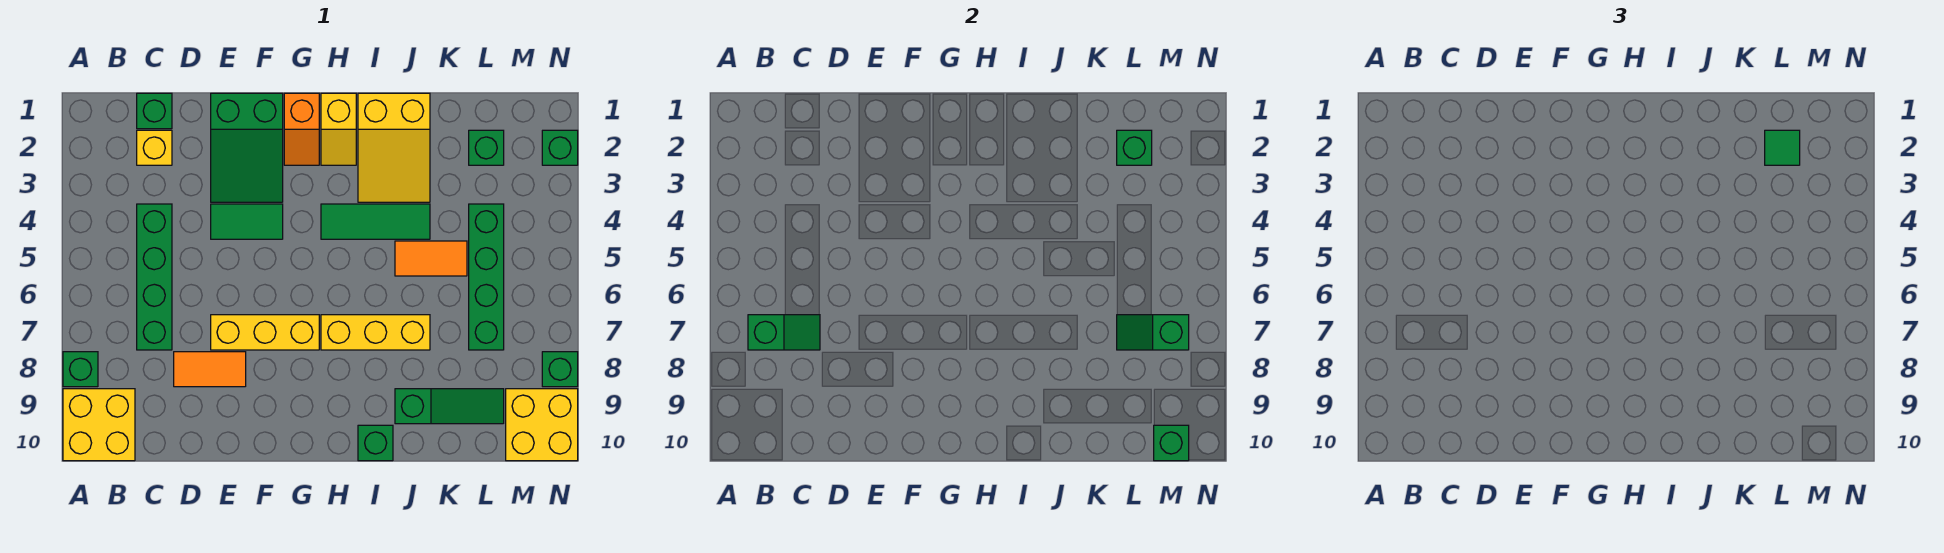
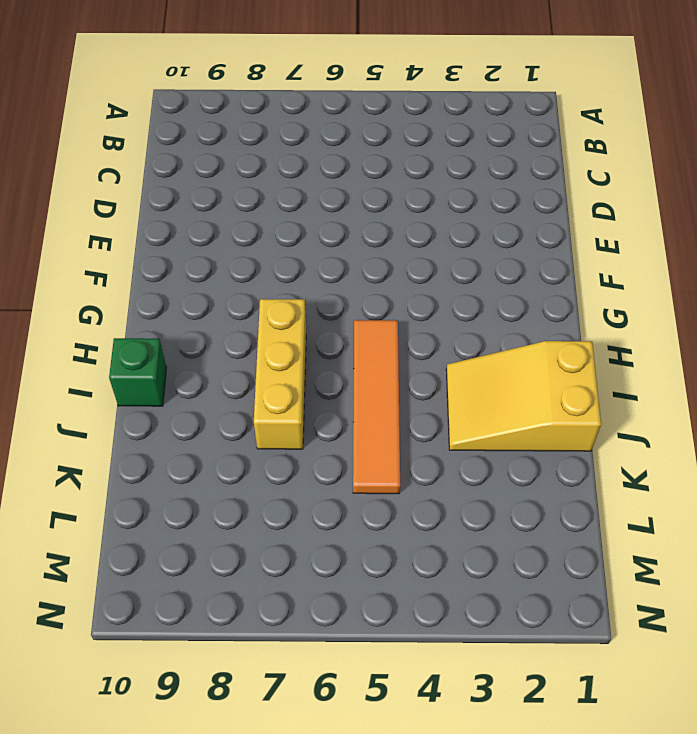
orange 1x4 tile [353,320,400,494] -> orange 1x2 tile [395,241,467,276]
none -> green 1x1 brick [63,352,98,387]
none -> yellow 2x2 brick [63,389,135,461]
none -> green 1x1 brick [137,93,172,129]

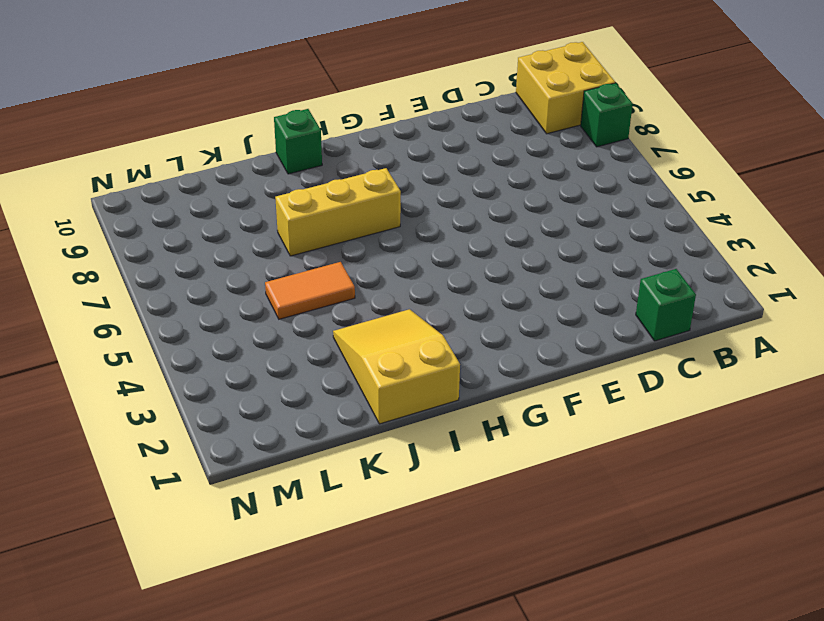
none -> yellow 1x1 brick [137,130,172,165]
none -> green 1x4 brick [137,204,172,350]
none -> orange 1x2 tile [174,352,246,387]

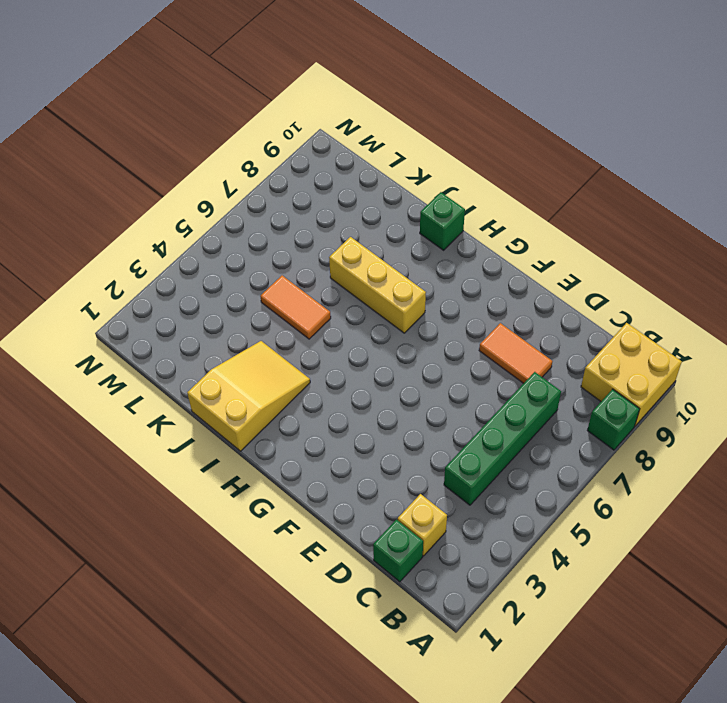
none -> green 2x3 slope [211,93,283,202]
none -> green 1x2 tile [211,204,283,239]
none -> yellow 1x3 brick [211,315,319,350]

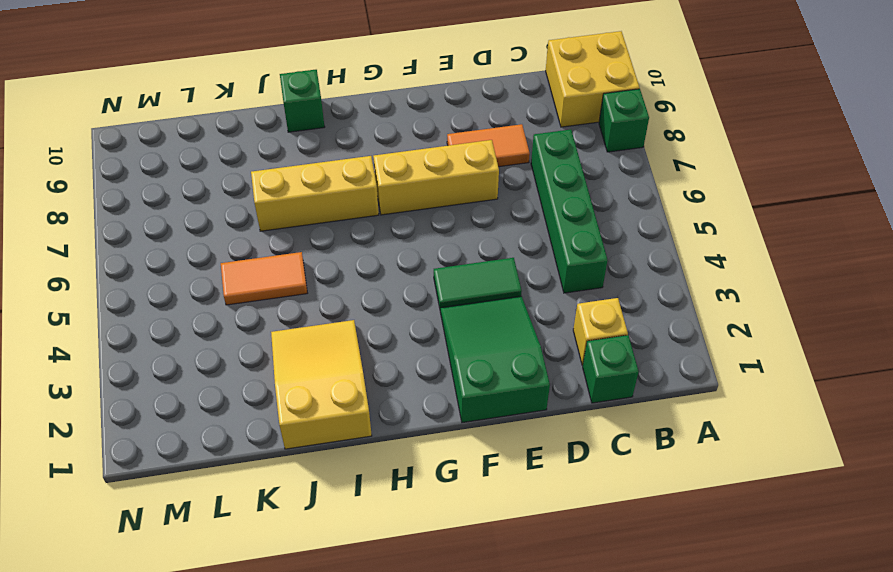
none -> orange 1x2 slope [284,93,319,165]
none -> yellow 1x2 slope [321,93,356,165]
none -> green 1x3 tile [321,204,430,239]

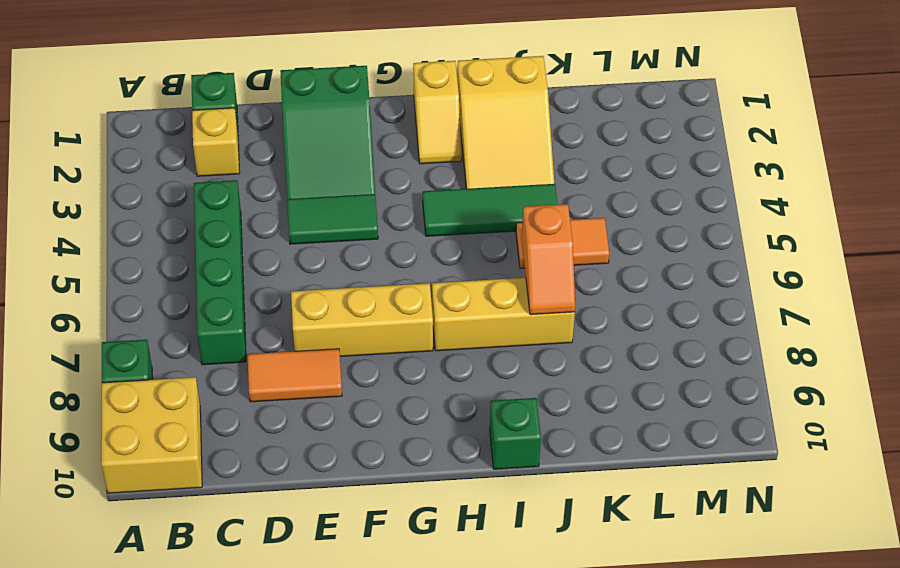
orange 1x2 slope [522,204,575,315] -> orange 1x2 slope moved to [284,93,319,165]
none -> green 1x3 slope [395,389,504,424]
none -> green 1x1 brick [469,130,504,165]
none -> green 1x4 brick [469,204,504,350]

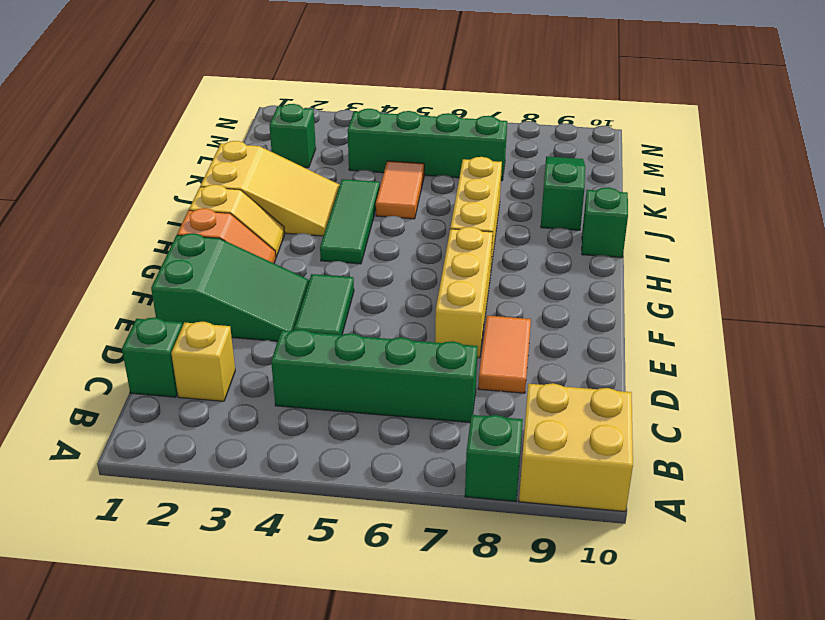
none -> yellow 2x2 brick [506,389,578,461]
none -> green 1x1 brick [542,130,578,165]
none -> green 1x1 brick [542,352,578,387]

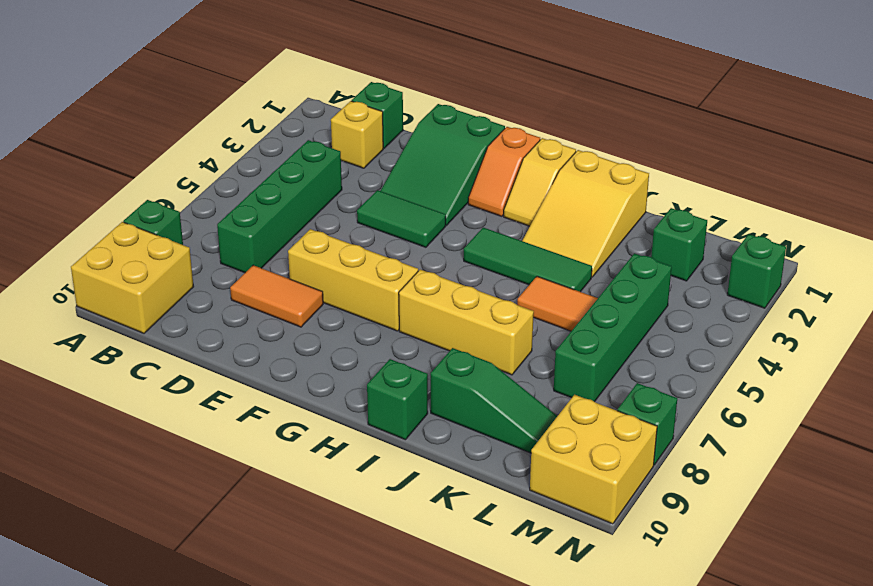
none -> green 1x2 slope [748,315,820,350]
none -> green 1x1 brick [1117,130,1152,165]
none -> green 1x2 slope [1117,315,1189,350]

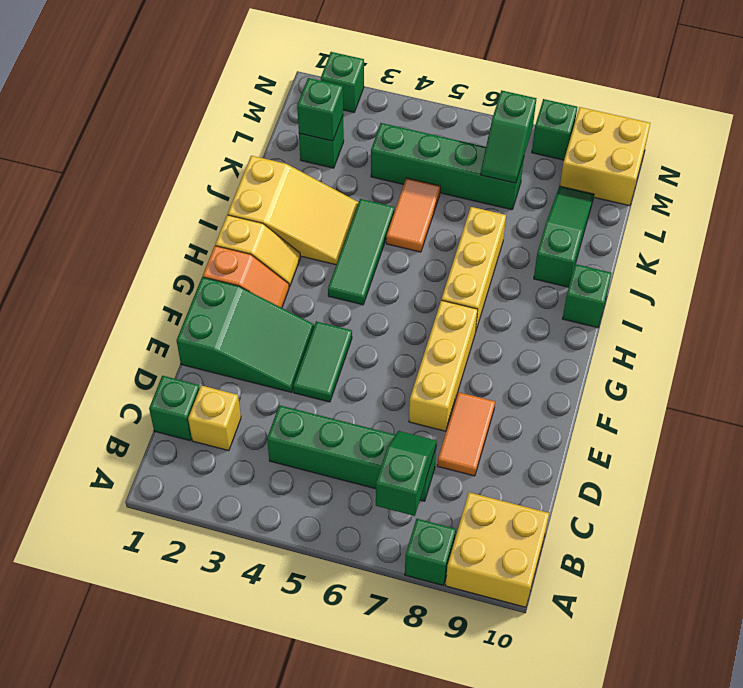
none -> green 1x1 brick [1154,425,1189,461]
none -> green 1x1 tile [1765,130,1800,165]

